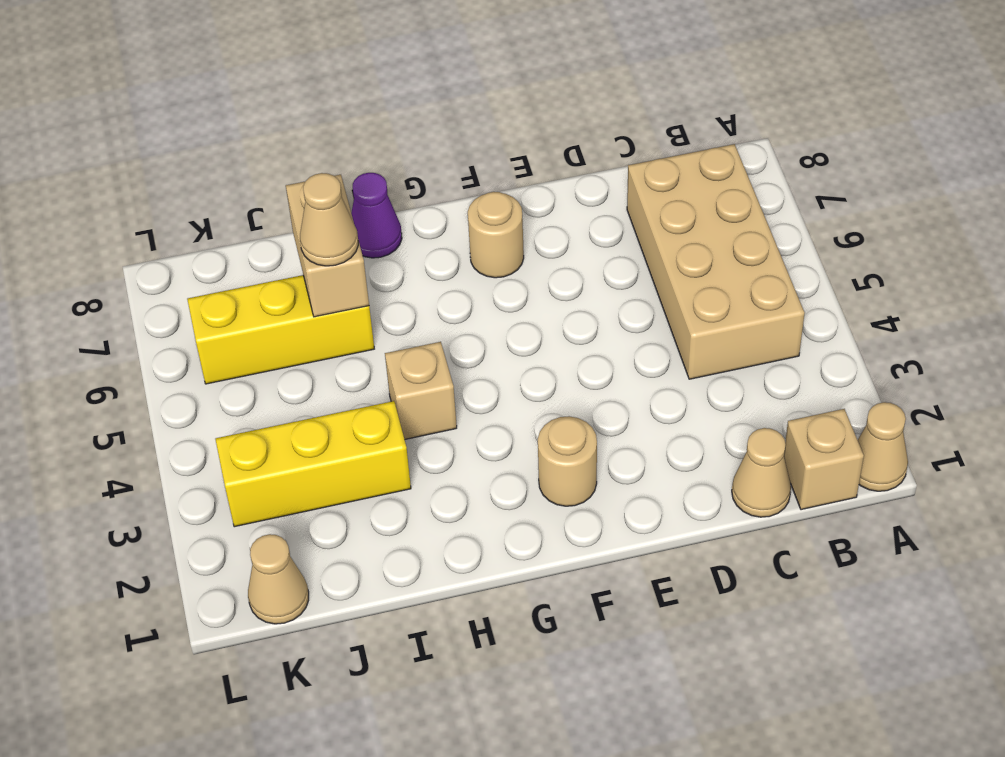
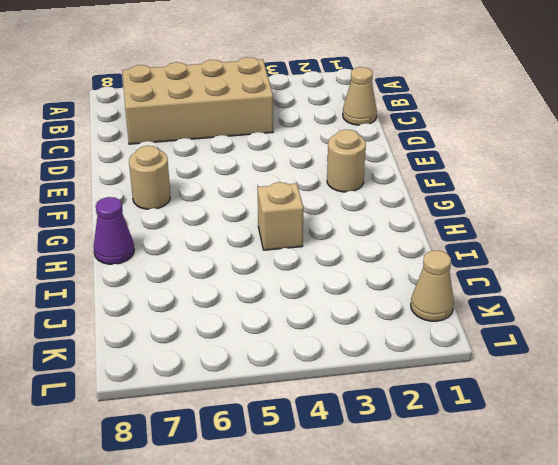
none -> tan 1x1 cone [858,402,908,491]
none -> tan 1x1 brick [784,409,864,510]
none -> yellow 1x3 brick [215,401,411,527]

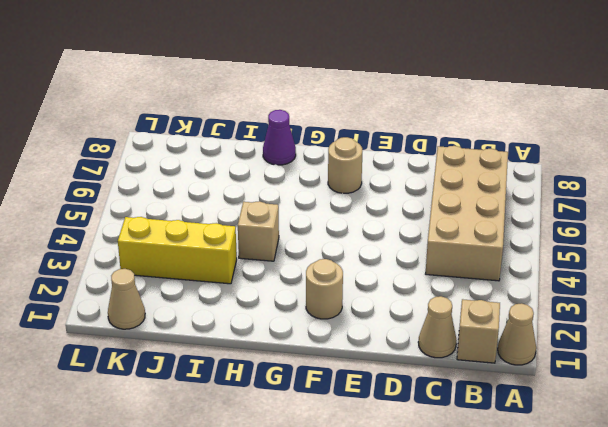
none -> yellow 1x3 brick [187,275,374,384]
none -> tan 1x2 brick [286,175,369,317]
none -> tan 1x1 cone [300,173,358,266]

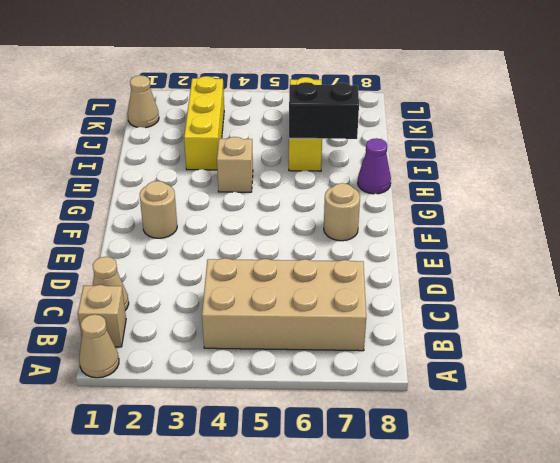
black 1x2 brick [289,82,359,139] -> tan 1x2 brick [286,175,369,317]
none -> tan 1x1 cone [300,173,358,266]

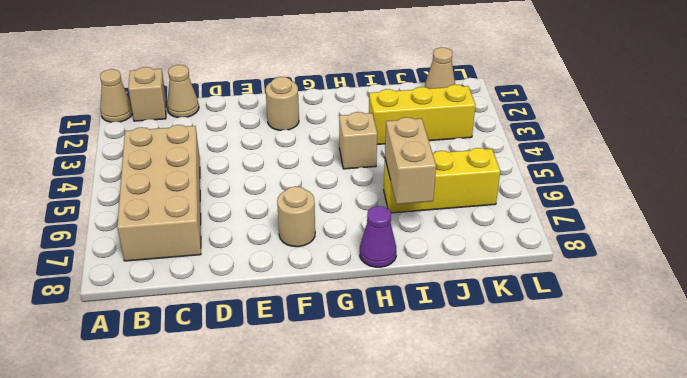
none -> tan 1x1 cone [300,173,358,266]

